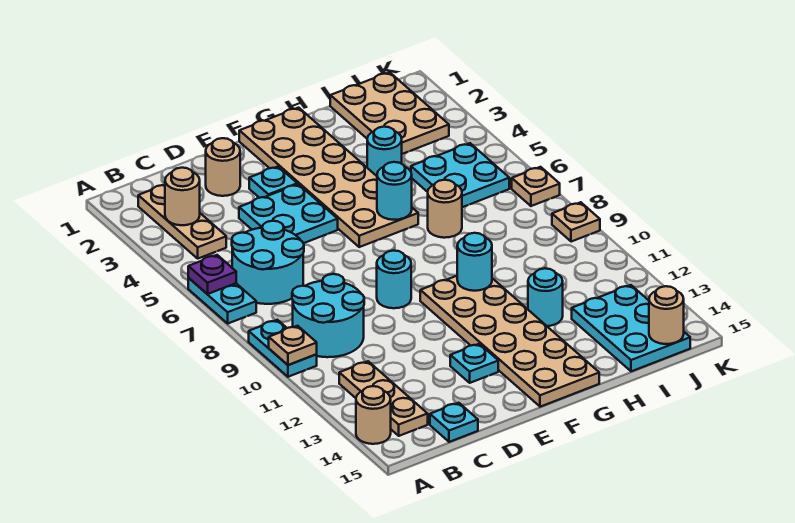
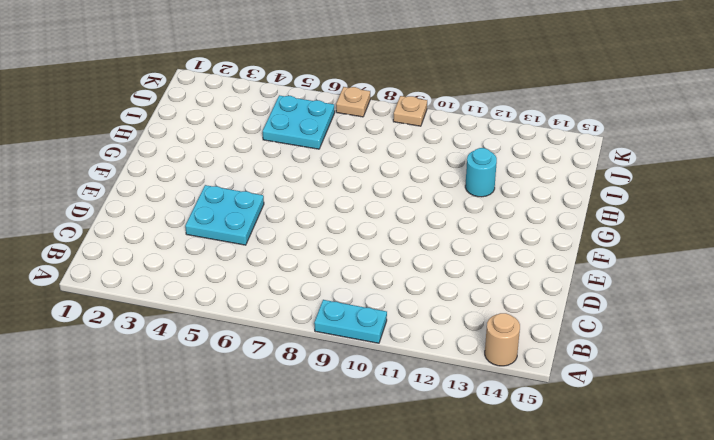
none -> cyan 1x2 plate [188,278,256,323]
none -> tan 1x3 plate [138,185,226,259]
none -> cyan 2x2 round brick [232,221,304,304]

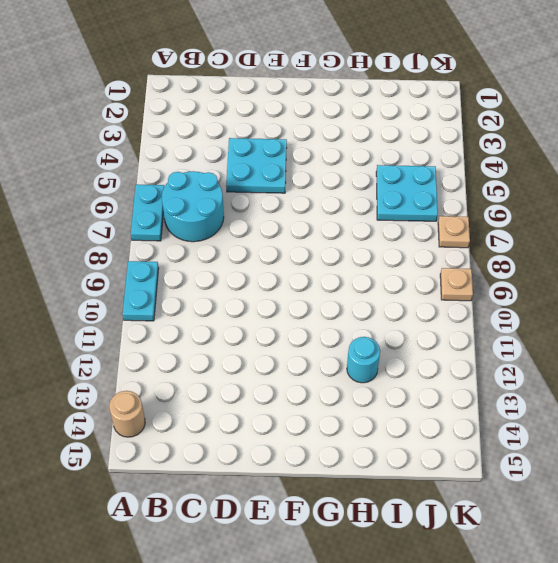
none -> tan 1x3 plate [138,185,226,259]
none -> cyan 2x2 round brick [292,274,364,357]
none -> tan 1x3 plate [339,361,428,436]

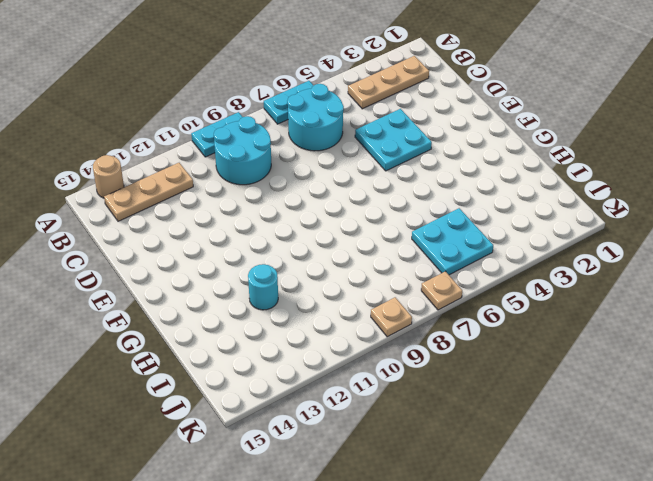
none -> cyan 1x1 plate [430,403,478,442]
none -> tan 1x1 round brick [206,138,240,196]
none -> cyan 1x1 plate [249,167,297,198]

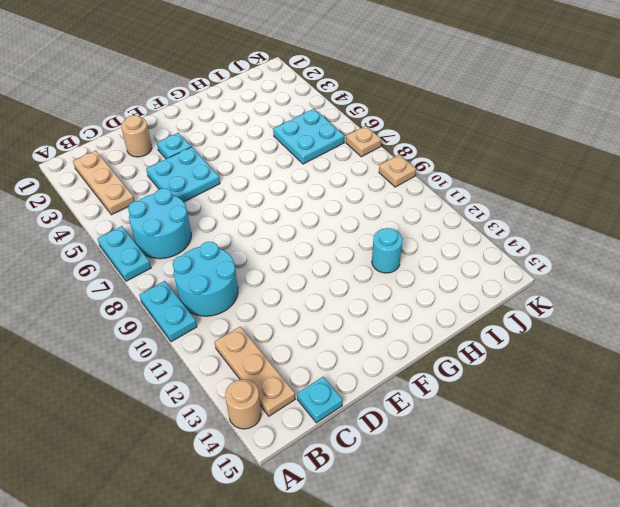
none -> cyan 1x1 round brick [377,251,411,308]
none -> cyan 1x1 plate [450,344,498,383]
none -> tan 2x6 plate [239,108,418,247]

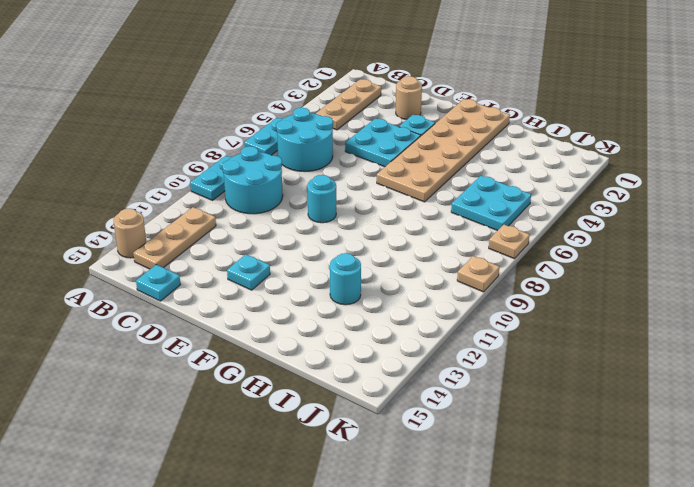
none -> tan 2x6 plate [420,276,599,407]
none -> cyan 1x1 round brick [367,127,402,176]
none -> tan 1x1 round brick [428,180,462,238]

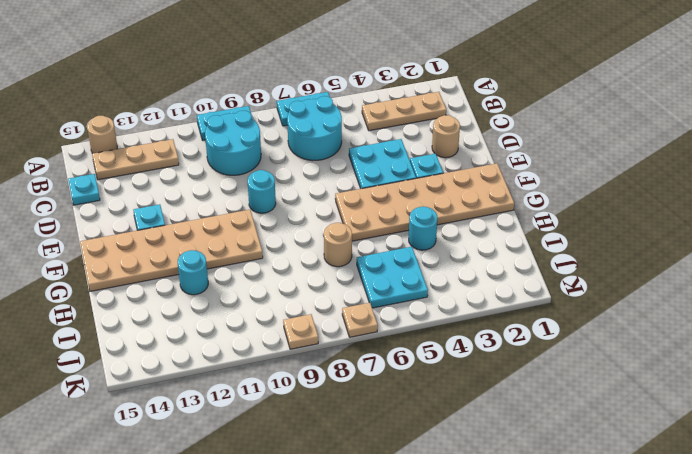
none -> tan 2x3 plate [330,72,449,154]
none -> cyan 2x3 plate [572,285,690,371]
none -> purple 1x1 plate [188,255,236,294]

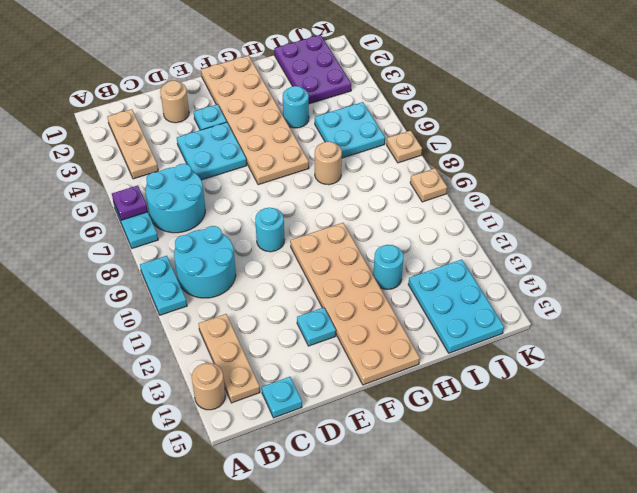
purple 2x3 plate [274,35,351,104] -> tan 2x3 plate [330,72,449,154]
none -> tan 1x1 plate [269,326,317,365]
none -> tan 1x1 round brick [165,168,200,225]
none -> cyan 1x1 round brick [377,162,412,220]

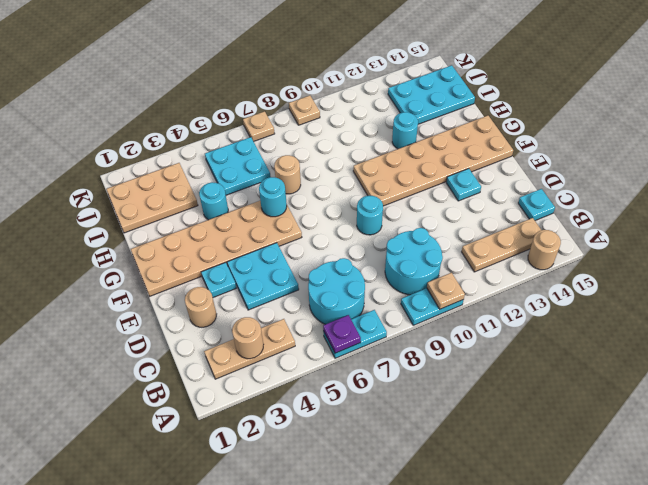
none -> cyan 1x1 round brick [457,233,492,291]
none -> tan 1x1 round brick [649,286,684,344]

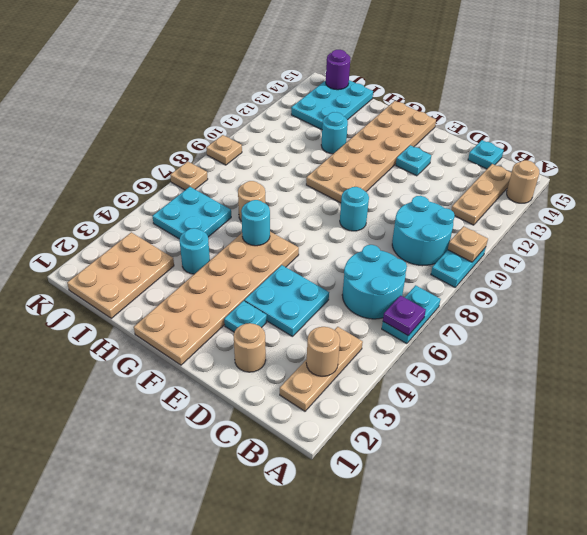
purple 1x1 round brick [326,50,350,90] -> tan 1x1 round brick [649,286,684,344]
none -> cyan 1x1 round brick [457,233,492,291]

